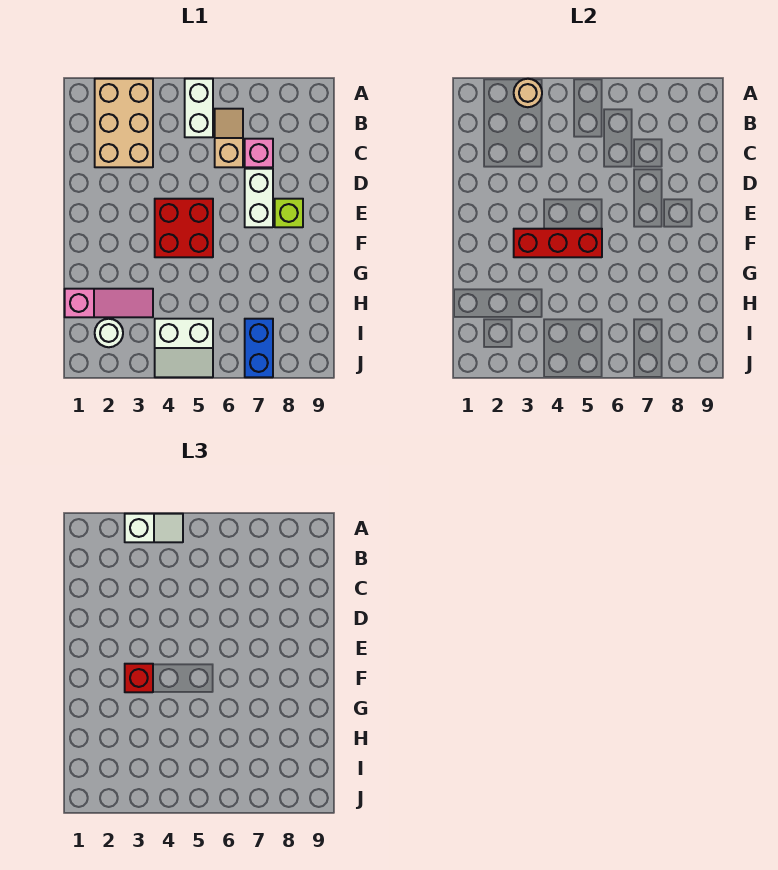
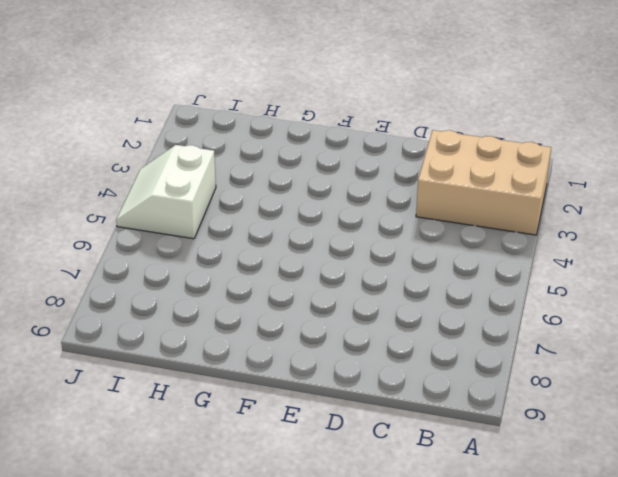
none -> white 1x2 brick [185,79,213,137]
none -> tan 1x2 slope [215,109,243,167]
none -> pink 1x1 brick [245,139,273,167]

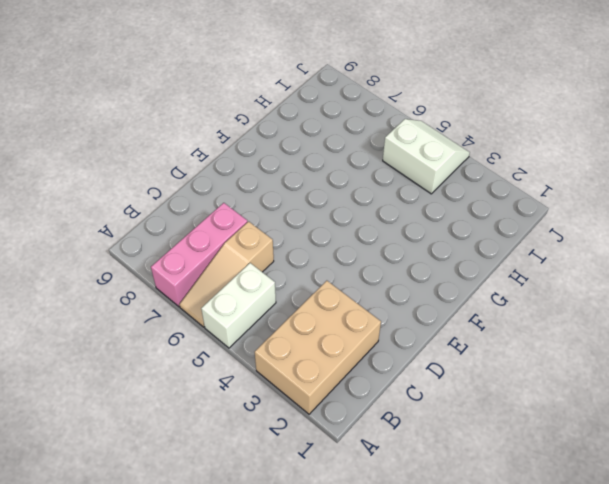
tan 1x3 slope [179,221,274,327] -> tan 1x2 slope [215,109,243,167]
pink 1x3 brick [151,203,247,307] -> pink 1x1 brick [245,139,273,167]
none -> white 1x2 brick [245,169,273,227]
none -> red 2x2 brick [155,199,213,257]
none -> lime 1x1 brick [275,199,303,227]

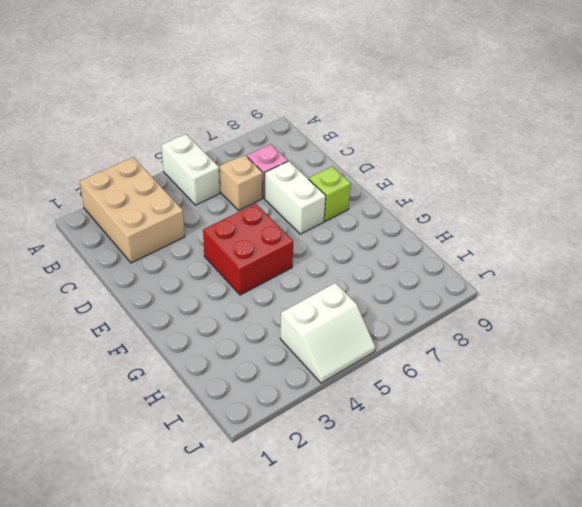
none -> pink 1x3 slope [65,289,153,317]
none -> white 1x1 round brick [95,319,123,347]
none -> blue 1x2 brick [245,319,273,377]

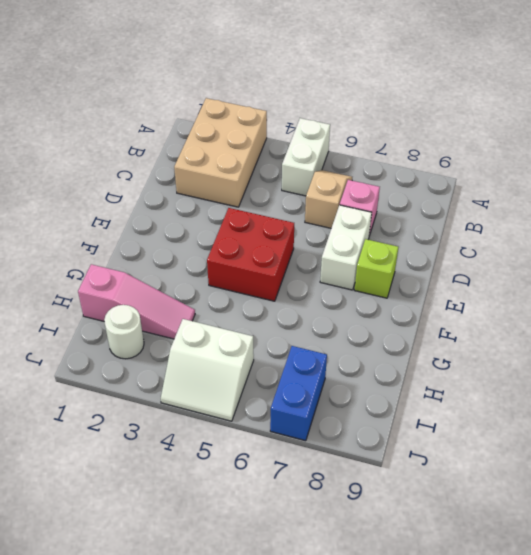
none -> tan 1x1 round brick [514,79,542,107]
none -> red 1x3 brick [514,229,602,257]
none -> white 1x2 slope [125,514,183,542]

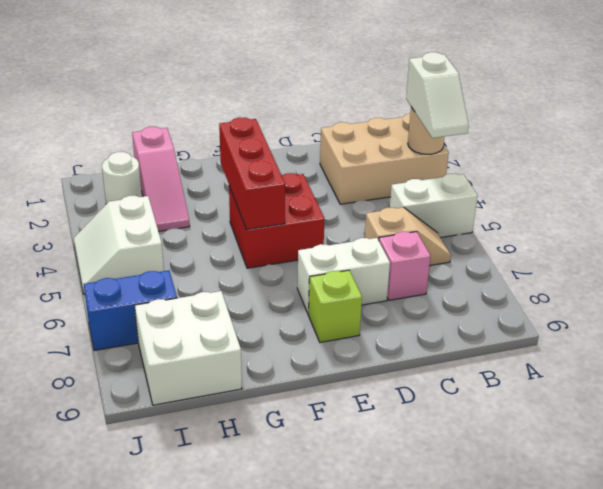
white 2x2 brick [135,291,242,405] -> none
none -> red 1x1 brick [125,664,153,692]

